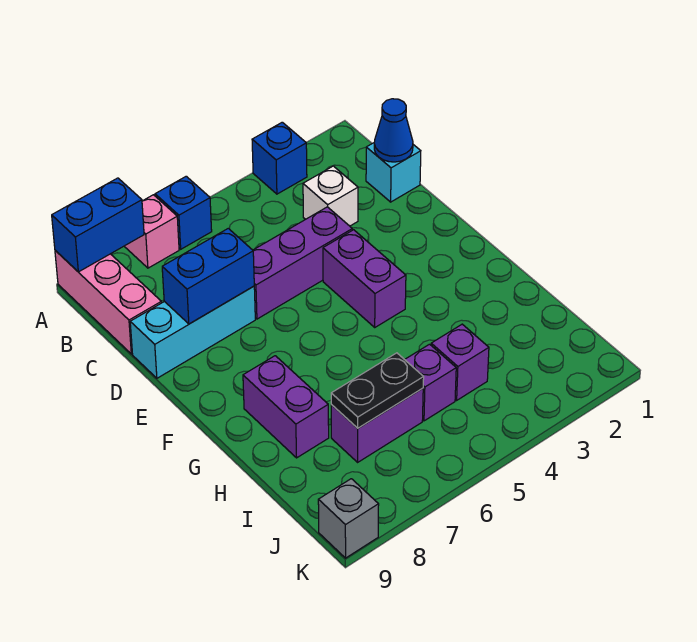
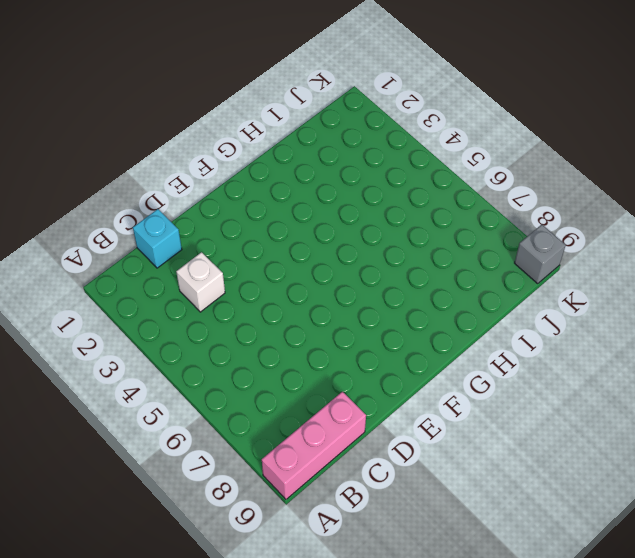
none -> blue 1x1 brick [252,122,307,194]
none -> blue 1x1 brick [155,176,212,249]
none -> pink 1x1 brick [124,195,179,268]

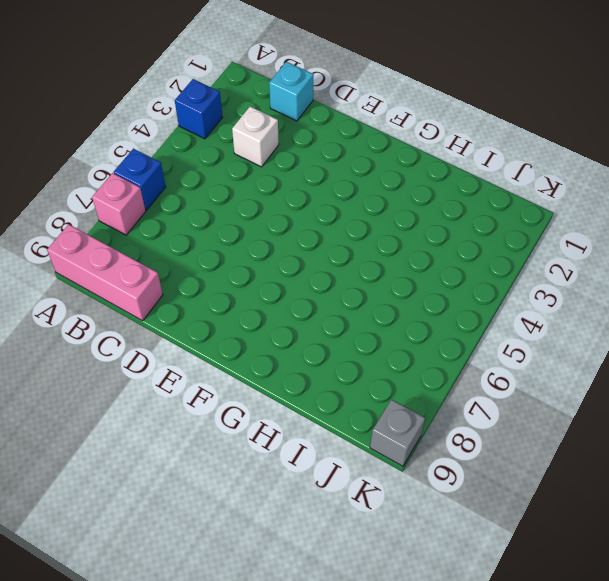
none -> purple 1x3 brick [253,207,352,319]
none -> cyan 1x3 brick [130,286,255,378]
none -> purple 1x2 brick [323,230,406,327]

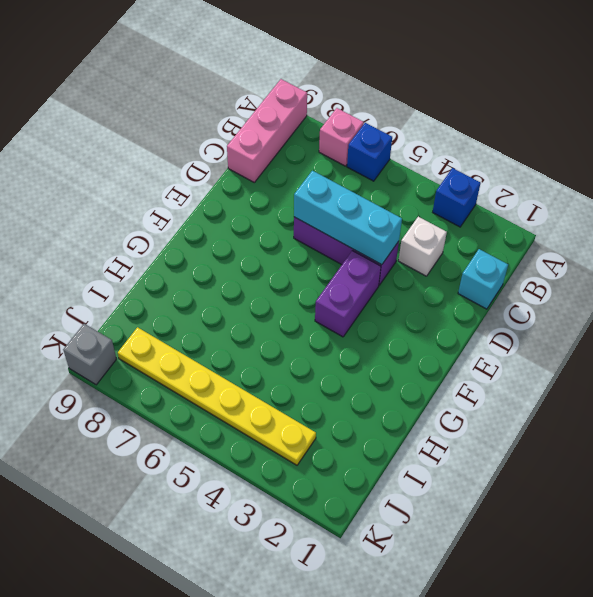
cyan 1x3 brick [294,171,402,265] -> cyan 1x3 brick moved to [130,286,255,378]
yellow 1x6 plate [118,327,316,465] -> none
none -> purple 1x2 brick [243,356,329,458]
none -> purple 1x1 brick [431,324,489,400]
none -> purple 1x1 brick [405,344,456,421]

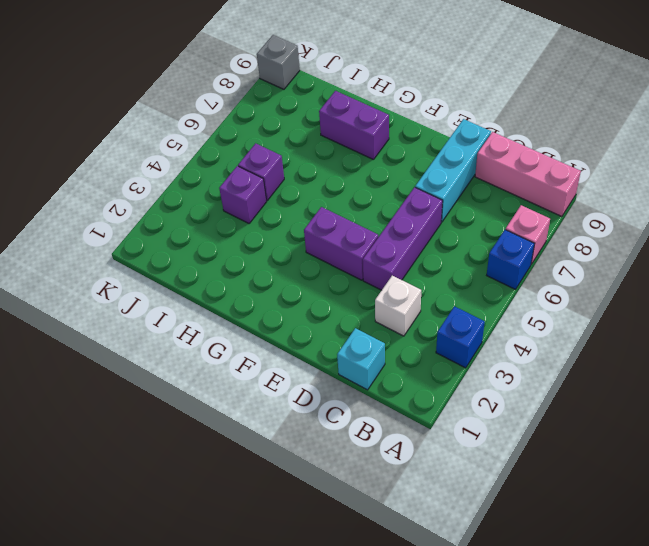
none -> purple 1x2 brick [331,388,423,462]
none -> blue 1x2 brick [52,178,144,272]
none -> blue 1x1 cone [374,99,413,162]

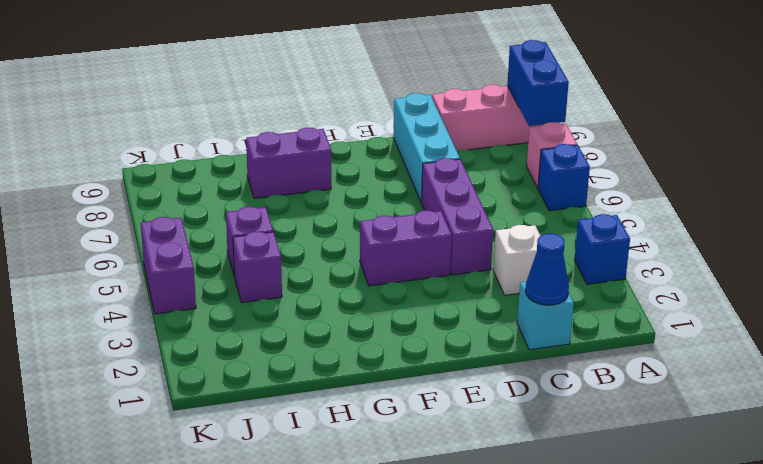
purple 1x2 brick [141,217,196,314] -> purple 1x2 brick moved to [331,388,423,462]
none -> grey 1x1 brick [318,479,379,558]
none -> blue 1x2 brick [162,228,254,324]
none -> black 1x2 plate [331,353,424,428]

